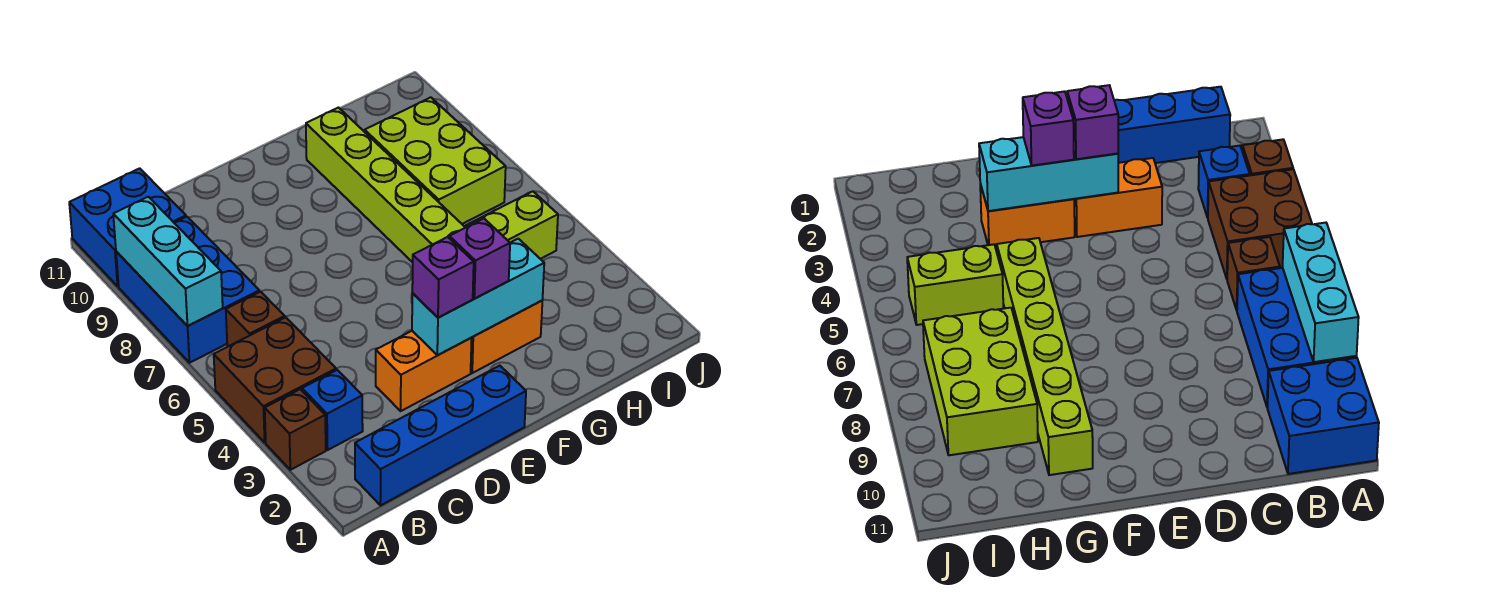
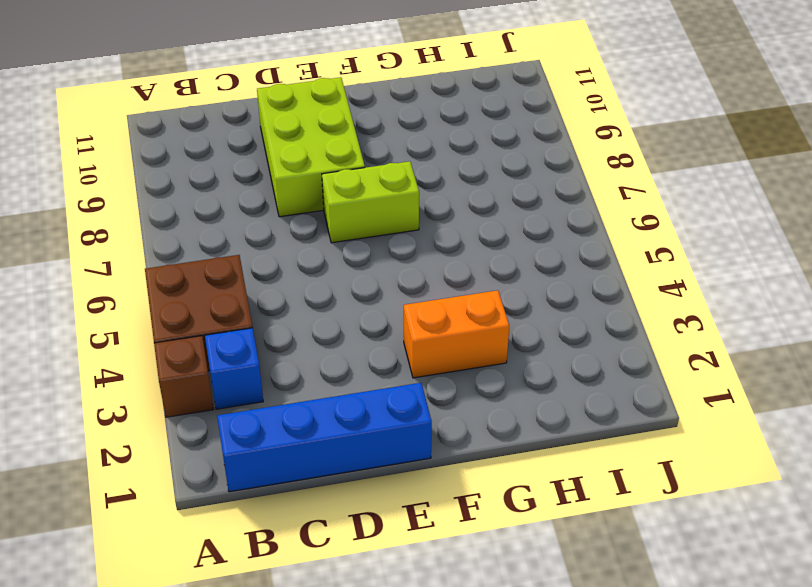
lime 2x3 brick [257,77,365,217] -> lime 2x3 brick moved to [365,97,506,224]
lime 1x2 brick [322,161,419,243] -> lime 1x2 brick moved to [466,191,558,259]
none -> blue 2x3 brick [116,217,259,363]
none -> blue 2x2 brick [69,168,186,286]
none -> brown 1x1 brick [226,292,285,346]

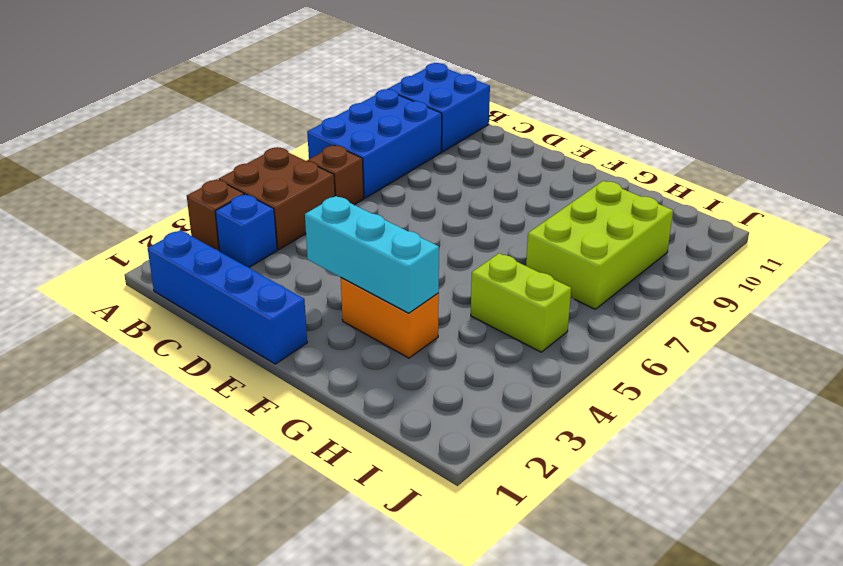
none -> orange 1x2 brick [376,331,472,411]
none -> lime 1x6 brick [306,108,465,262]
none -> cyan 1x3 brick [113,197,223,326]

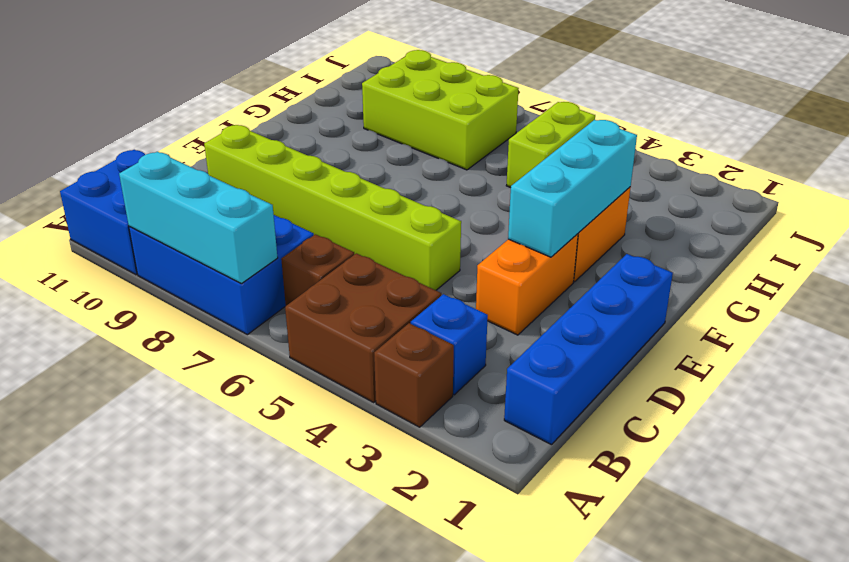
lime 1x6 brick [204,125,461,290] -> lime 1x6 brick moved to [306,108,465,262]
none -> purple 1x1 brick [412,237,474,318]
none -> purple 1x1 brick [449,219,510,299]

